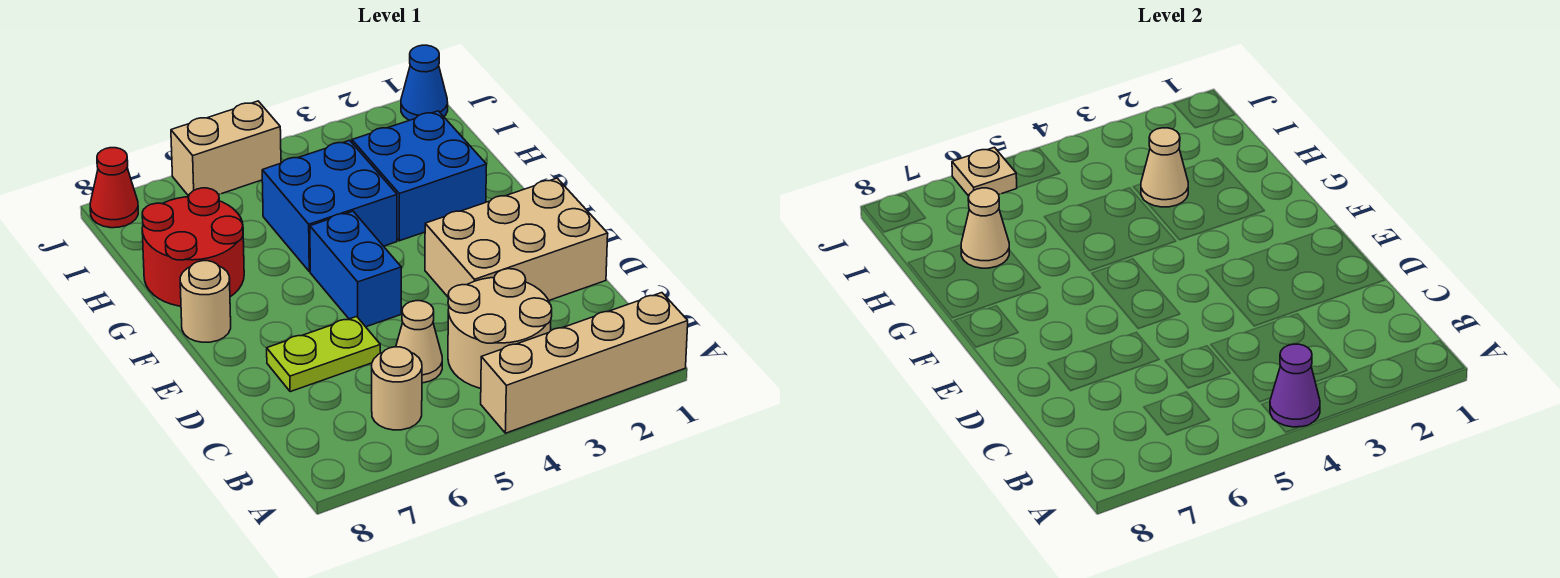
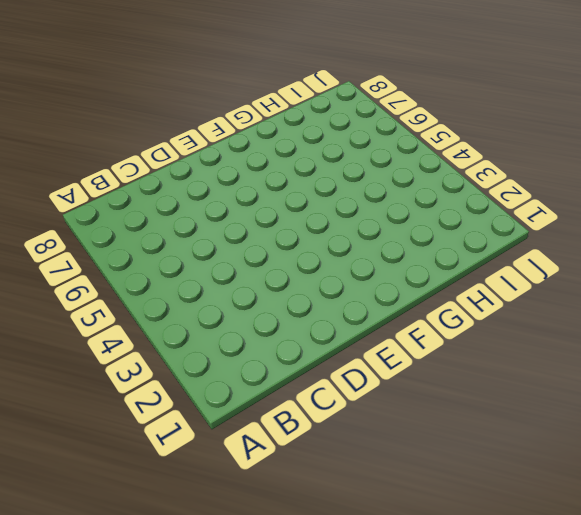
none -> tan 1x4 brick [481,293,688,433]
none -> tan 2x2 round brick [448,269,552,388]
none -> tan 1x1 round brick [372,347,422,430]

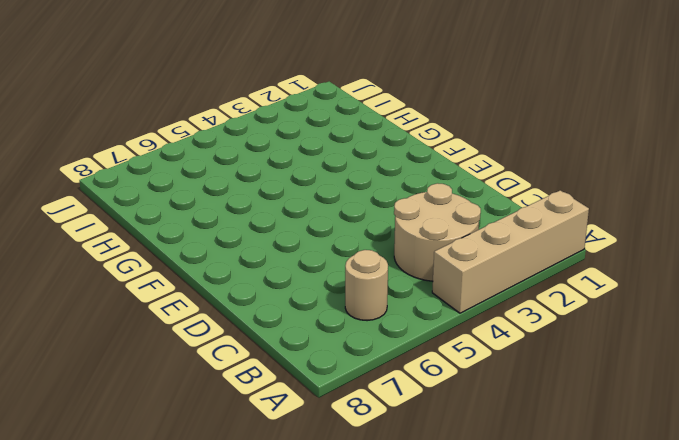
none -> tan 1x1 cone [396,301,442,383]
none -> tan 2x3 brick [425,178,608,301]
none -> lime 1x2 plate [267,316,380,392]

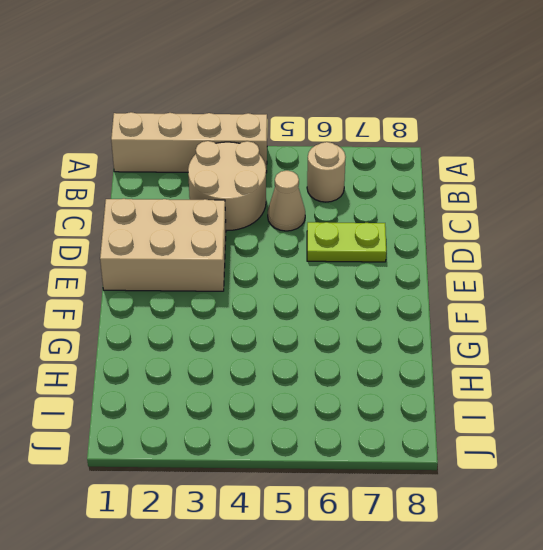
none -> blue 1x2 brick [310,211,401,327]
none -> tan 1x1 round brick [180,261,231,342]
none -> blue 2x2 brick [352,111,486,241]

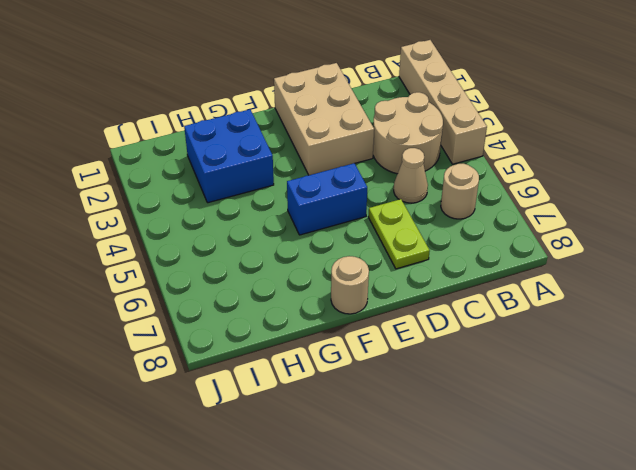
none -> blue 2x2 brick [262,140,397,272]
none -> red 2x2 round brick [142,188,244,306]
none -> blue 1x1 cone [401,45,448,120]

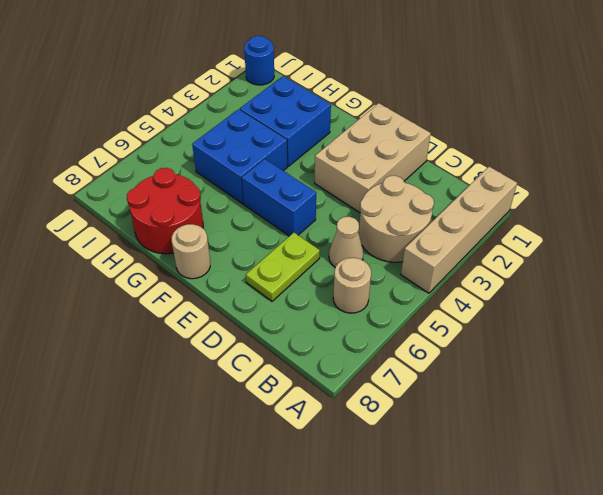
blue 1x1 round brick [244,36,274,85] -> blue 1x1 cone [401,45,448,120]
none -> tan 1x2 brick [171,101,281,196]
none -> red 1x1 cone [90,148,138,228]
none -> purple 1x1 cone [1270,344,1320,427]

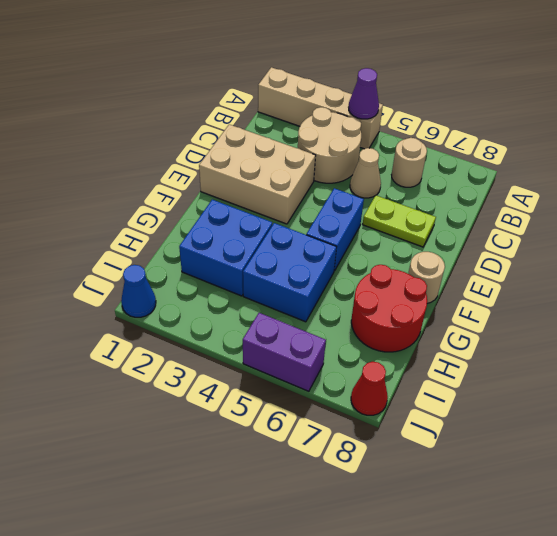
purple 1x2 brick [243,313,326,391] -> tan 1x2 brick [171,101,281,196]
none -> tan 1x1 cone [1141,128,1188,207]
none -> tan 1x1 cone [961,188,1009,268]
none -> tan 1x1 plate [952,147,1017,196]

